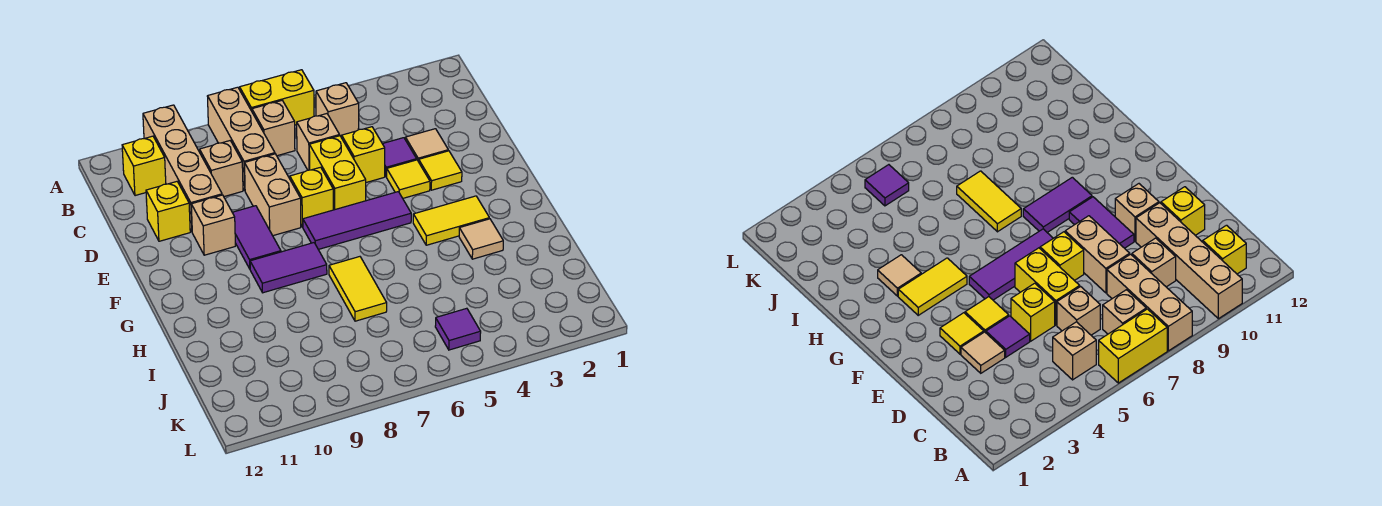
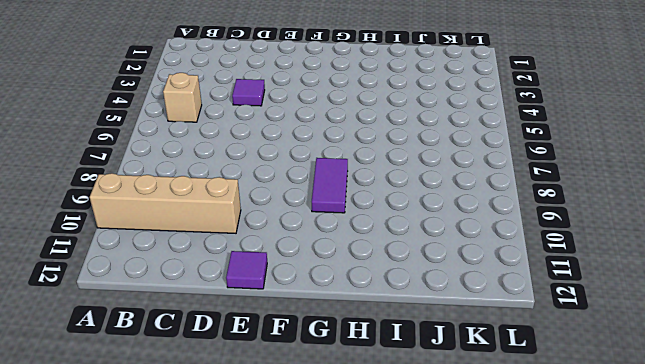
purple 1x1 tile [226,251,267,289] -> purple 1x1 tile moved to [435,308,481,350]
none -> yellow 1x2 brick [240,70,314,125]
none -> tan 1x3 brick [207,87,275,190]
none -> tan 1x1 brick [252,101,295,156]

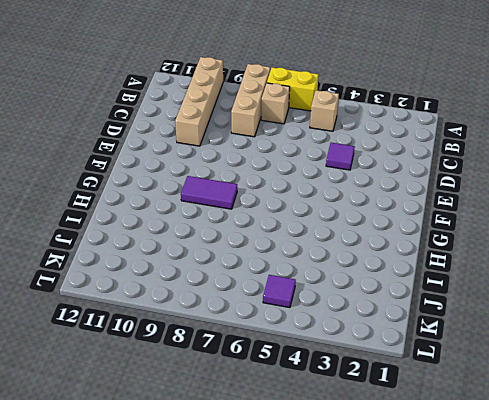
none -> yellow 1x1 brick [122,136,166,196]
none -> tan 1x1 brick [297,114,340,170]
none -> tan 1x1 brick [200,141,243,197]

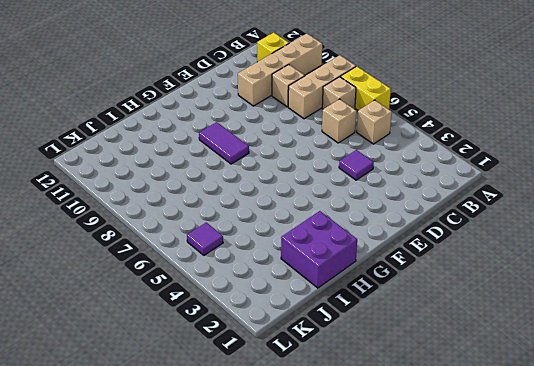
purple 2x2 brick [281,211,357,288] -> none
none -> tan 1x1 tile [405,129,448,162]
none -> yellow 1x1 brick [342,127,385,182]
none -> yellow 1x2 brick [309,136,366,210]

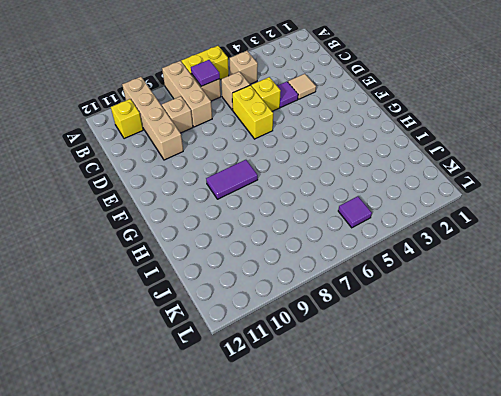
purple 1x1 tile [191,60,220,86] -> none
none -> tan 1x2 brick [245,154,301,236]
none -> yellow 1x1 brick [146,182,190,241]
none -> yellow 1x1 tile [419,151,462,190]

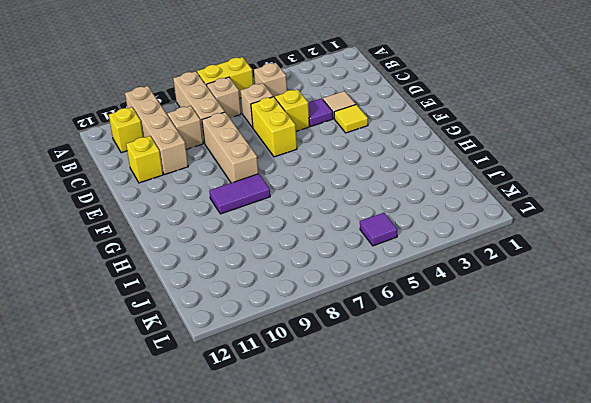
tan 1x3 brick [202,112,258,183] -> tan 1x2 brick [245,154,301,236]
none -> yellow 1x1 tile [387,160,430,198]
none -> yellow 1x1 brick [290,167,333,227]
none -> purple 1x2 tile [232,206,281,269]

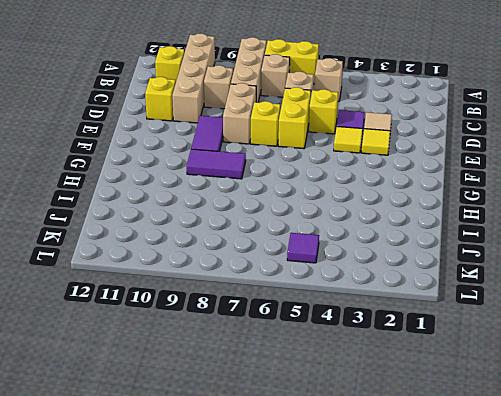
none -> tan 1x1 brick [191,195,235,255]
none -> purple 1x3 tile [303,192,411,249]
none -> yellow 1x2 tile [413,196,489,245]

